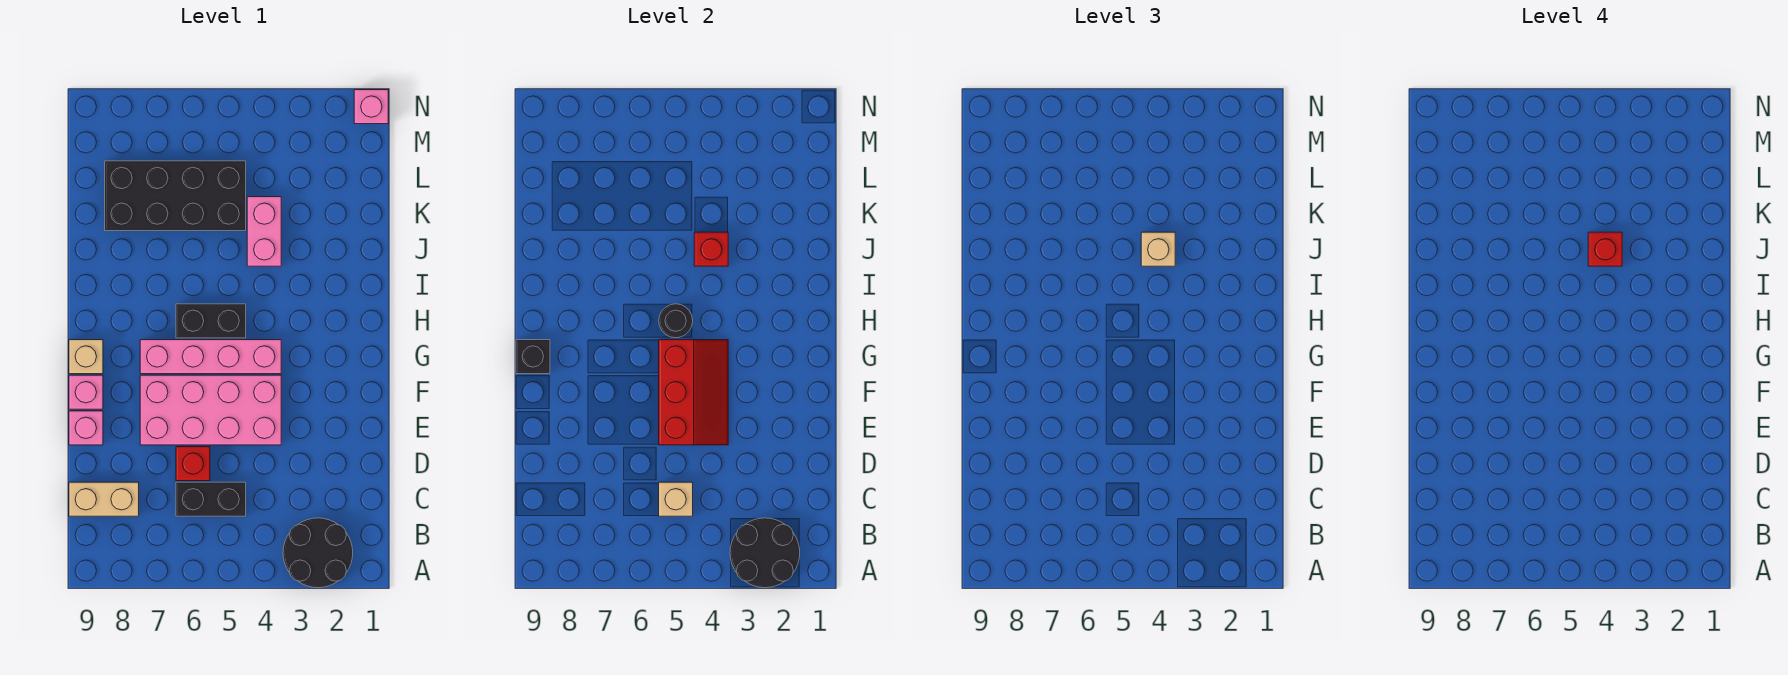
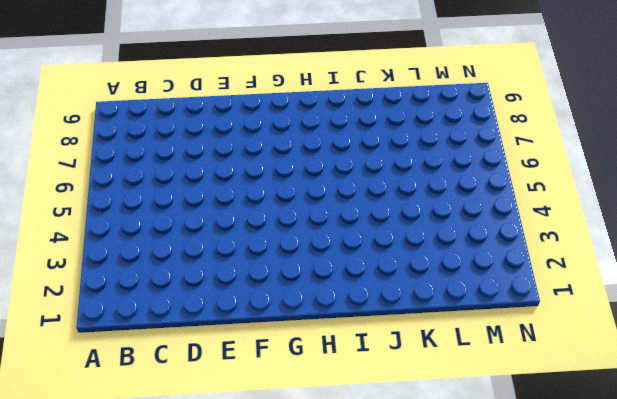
none -> black 2x2 round brick [283,518,353,588]
none -> black 1x2 brick [176,482,246,516]
none -> tan 1x2 brick [69,482,139,516]

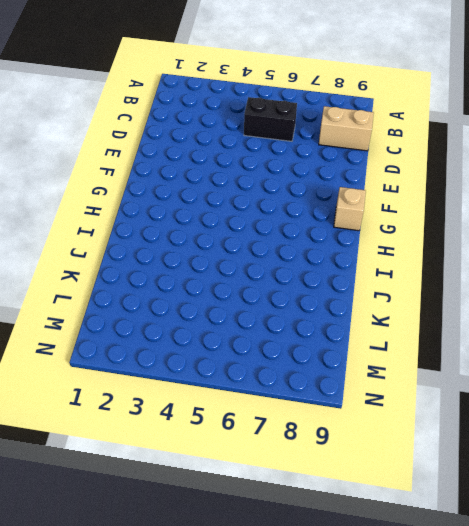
none -> black 2x2 round brick [283,518,353,588]
none -> red 1x1 brick [176,447,210,481]
none -> pink 2x4 brick [140,375,281,445]

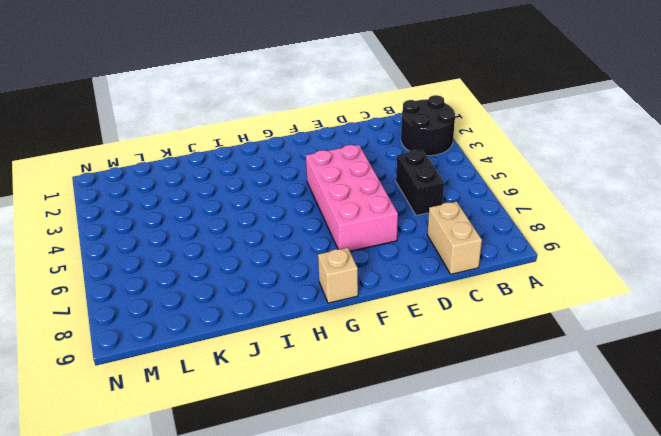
none -> red 1x1 brick [176,447,210,481]
none -> pink 1x1 brick [69,411,103,445]
none -> pink 1x1 brick [69,375,103,409]

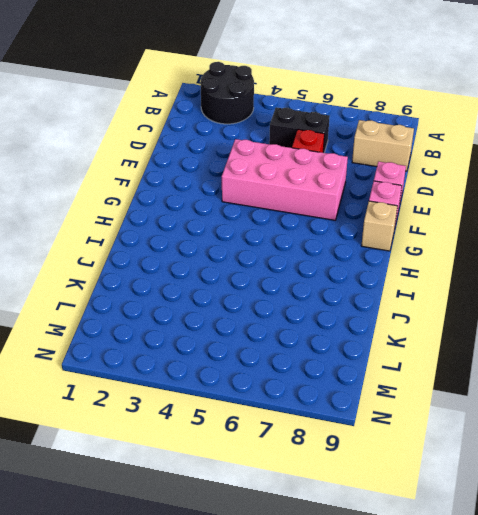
none -> pink 1x4 brick [140,340,281,374]
none -> black 1x2 brick [176,304,246,338]
none -> pink 1x2 brick [247,197,281,266]

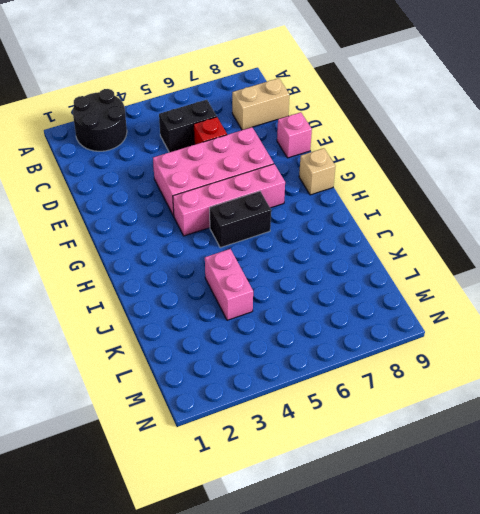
none -> pink 1x1 brick [69,375,103,409]
none -> black 2x4 brick [105,161,246,231]
none -> pink 1x1 brick [354,90,388,124]

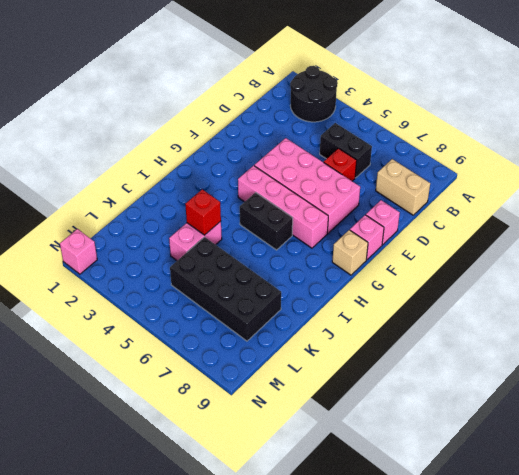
none -> black 2x2 round brick [730,518,800,588]
none -> tan 1x1 brick [659,482,693,516]
none -> red 2x3 slope [659,340,728,445]

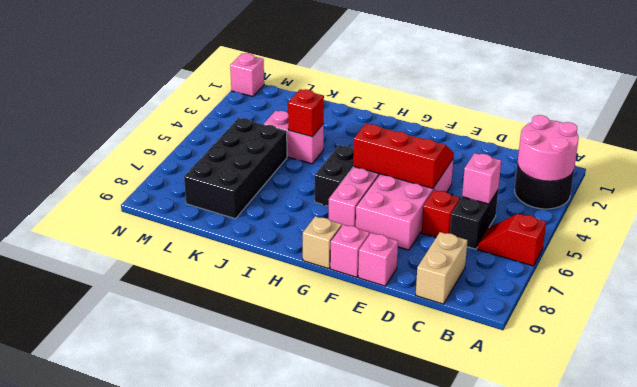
pink 2x2 round brick [518,115,579,181] -> black 2x2 round brick [730,518,800,588]
red 1x2 slope [477,214,546,266] -> none
pink 1x1 brick [462,153,501,204] -> tan 1x1 brick [659,482,693,516]
none -> black 1x1 brick [516,340,550,374]
none -> black 1x1 round brick [659,304,693,338]
none -> tan 1x1 brick [1141,232,1175,266]

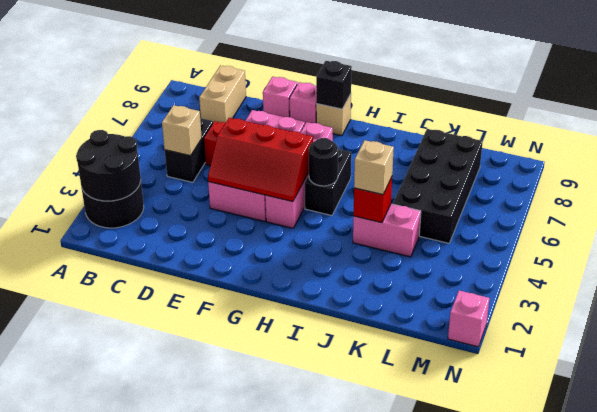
none -> red 1x1 brick [1588,232,1622,266]

